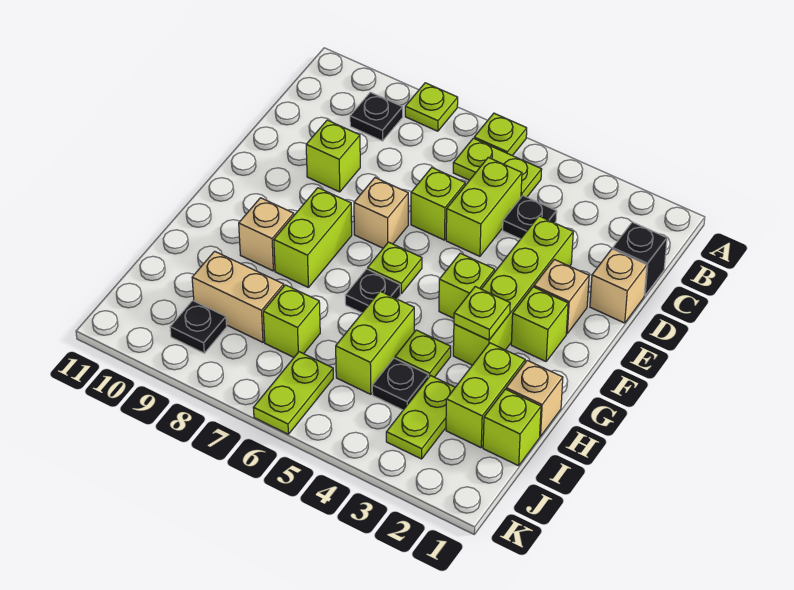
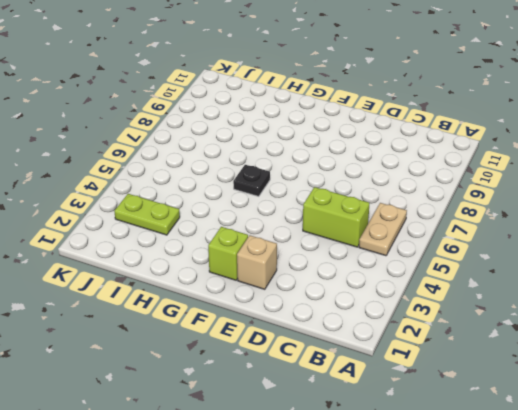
tan 1x2 plate [359,203,407,256] -> lime 1x2 plate [453,138,542,197]
none -> lime 1x1 plate [474,113,527,156]
none -> lime 1x1 plate [405,83,458,131]
none -> black 1x1 plate [350,92,403,141]
none -> black 1x1 brick [613,222,667,296]

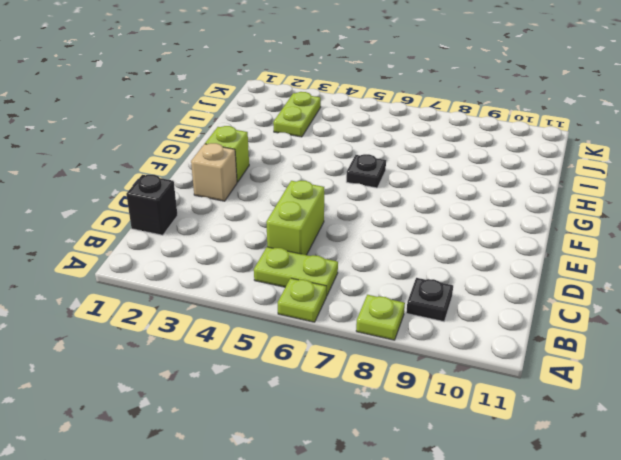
none -> black 1x1 plate [503,196,557,239]
none -> tan 1x1 brick [590,249,647,323]
none -> lime 1x4 brick [453,216,573,365]
none -> lime 1x1 brick [411,168,465,240]

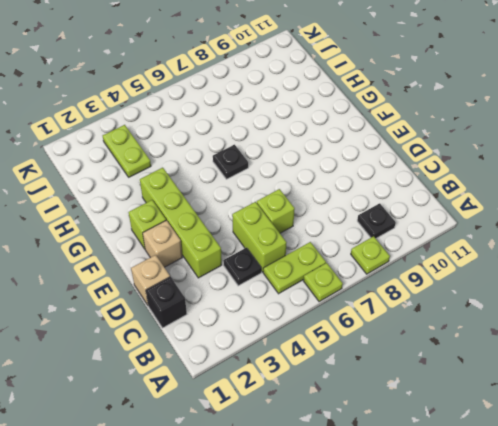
none -> lime 1x1 brick [306,120,360,192]
none -> tan 1x1 brick [354,178,408,248]
none -> lime 1x1 brick [439,253,495,318]
none -> lime 1x1 plate [368,242,422,293]

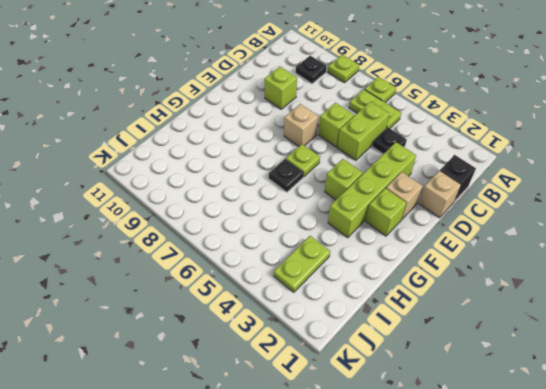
none -> lime 1x2 brick [274,188,352,287]
none -> tan 1x1 brick [239,198,294,271]
none -> tan 1x1 brick [506,360,563,436]
none -> lime 1x2 brick [446,343,525,448]

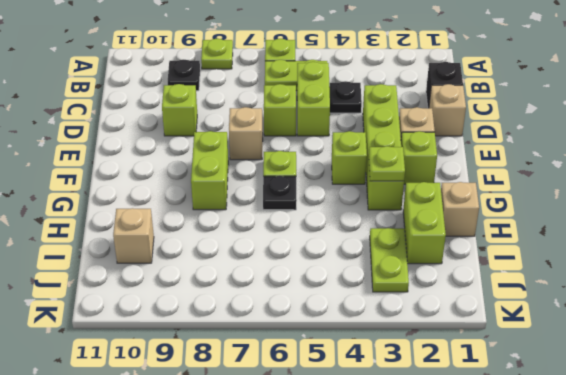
tan 1x1 brick [113,208,154,263] -> tan 1x1 brick moved to [239,198,294,271]
none -> lime 1x1 plate [395,330,451,377]
none -> lime 1x2 brick [336,291,414,394]
none -> lime 1x1 brick [483,389,541,466]
none -> black 1x1 plate [372,358,429,410]

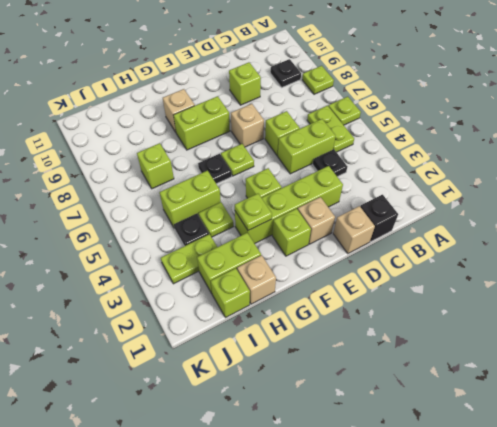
none -> tan 1x2 brick [192,251,284,342]
none -> lime 1x2 plate [253,352,333,434]
none -> black 1x1 plate [170,301,227,353]

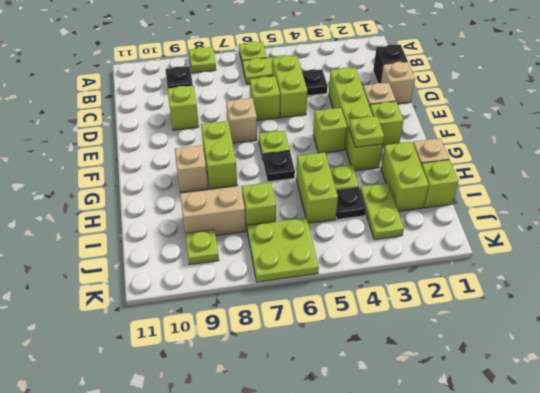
lime 2x2 plate [247,218,319,282] -> lime 1x2 plate [253,352,333,434]
lime 1x1 plate [185,230,219,265] -> black 1x1 plate [170,301,227,353]

